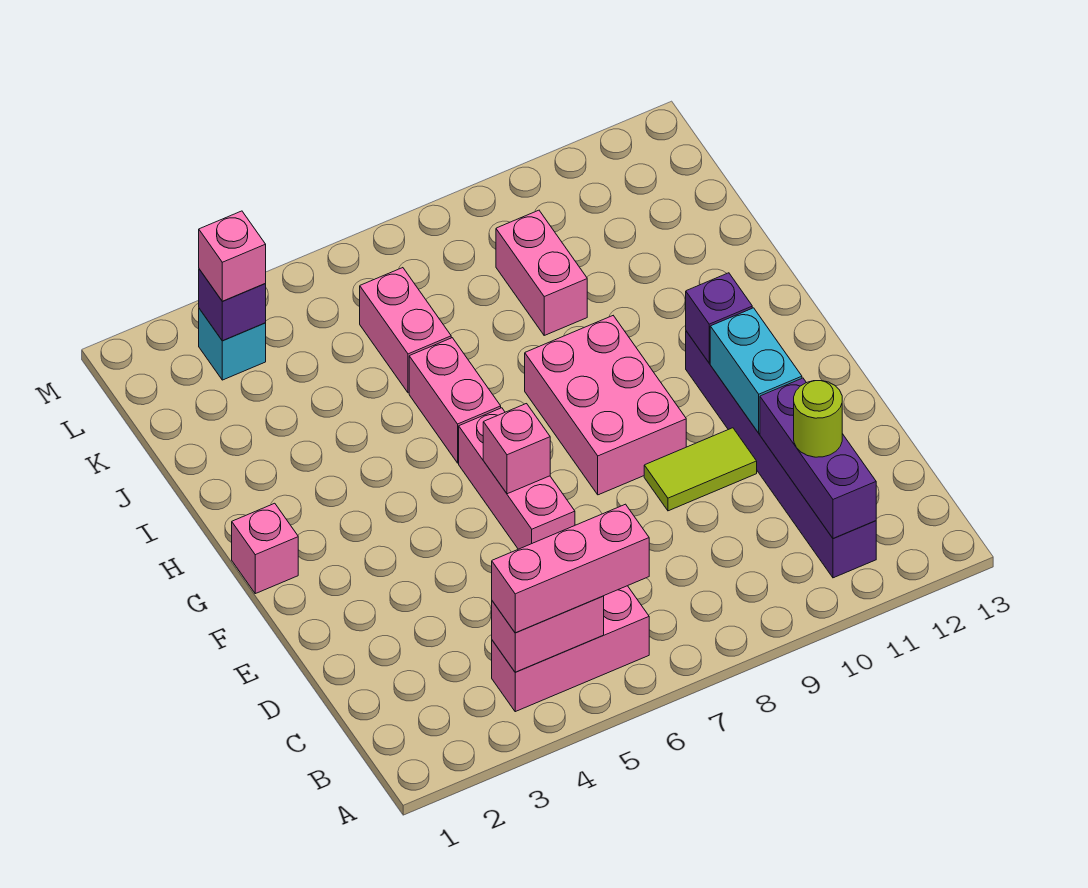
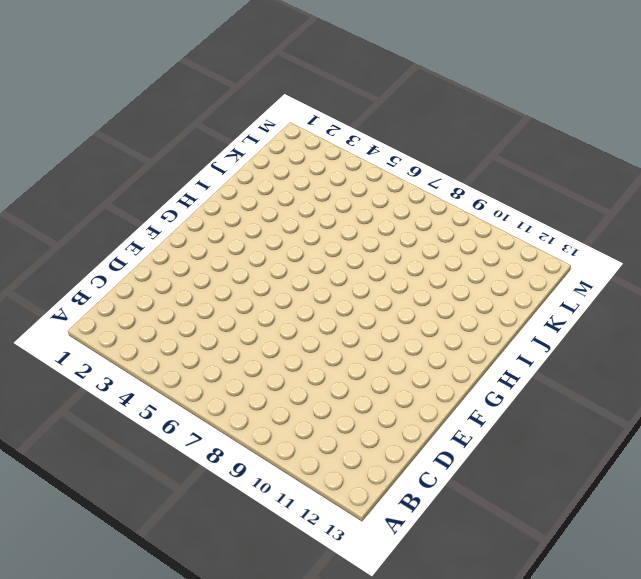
none -> pink 1x3 brick [492,586,649,712]
none -> purple 1x6 brick [686,331,876,578]
none -> pink 1x3 brick [459,408,575,549]

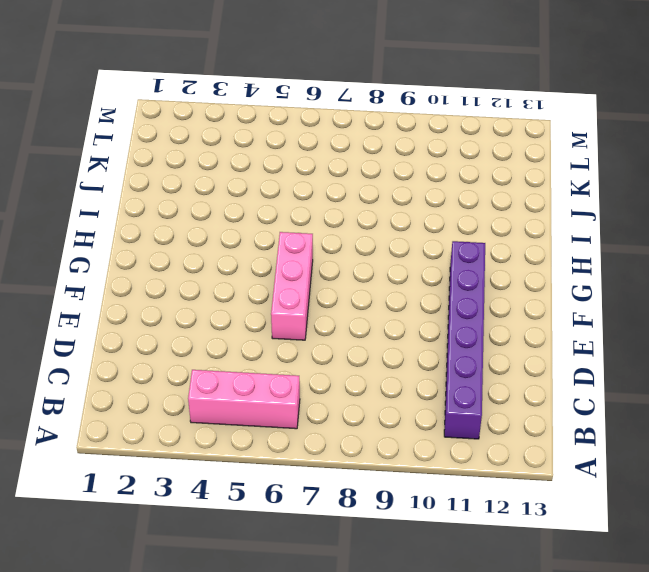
none -> lime 1x2 tile [644,428,757,511]
none -> pink 2x3 brick [525,316,686,495]
none -> pink 1x1 brick [232,503,298,594]

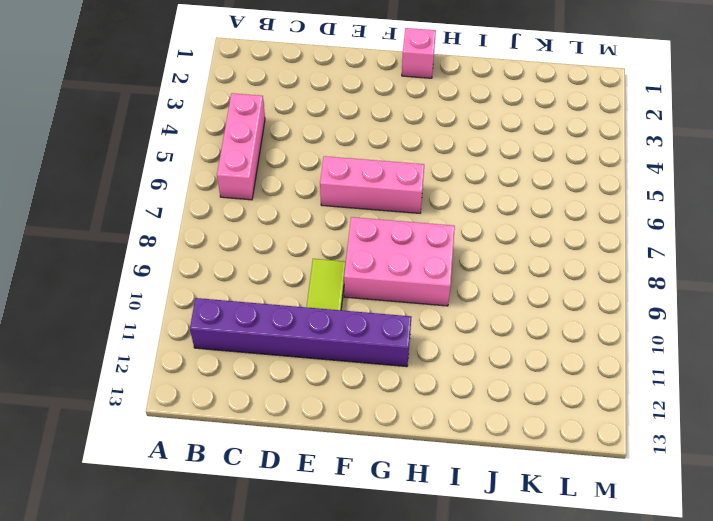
none -> pink 1x2 brick [409,338,501,463]
none -> pink 1x2 brick [360,268,451,393]
none -> pink 1x2 brick [496,210,587,335]

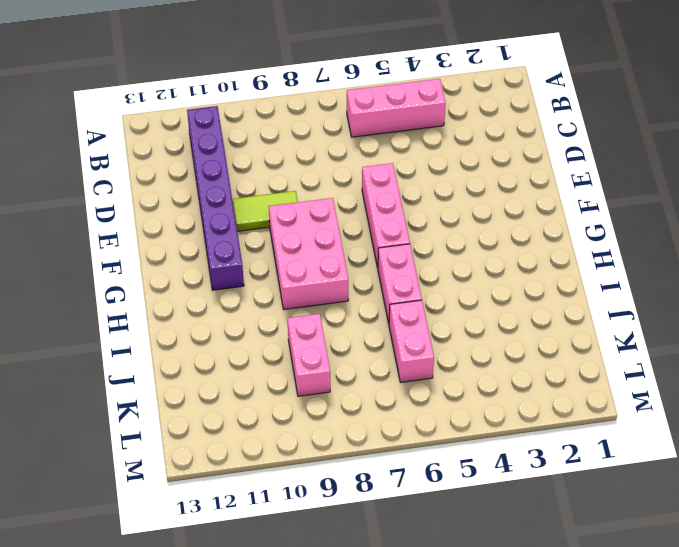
none -> pink 1x1 brick [232,503,298,594]
none -> cyan 1x1 brick [199,309,266,380]
none -> pink 1x2 brick [492,596,604,672]

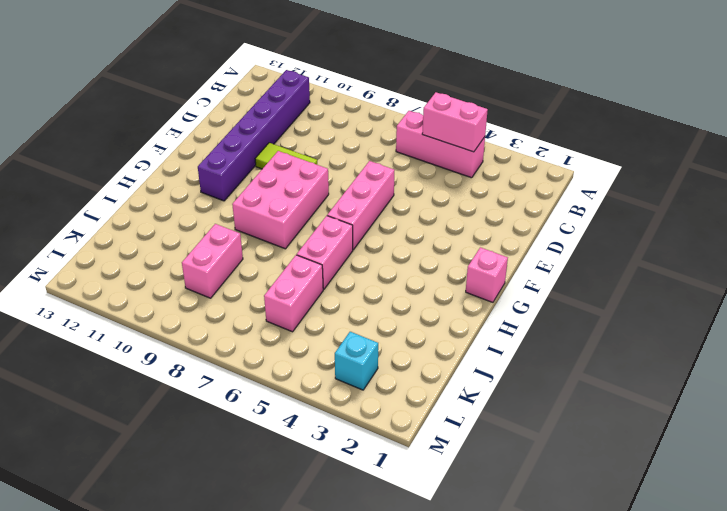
none -> purple 1x3 brick [760,378,876,539]
none -> cyan 1x2 brick [710,308,802,433]
none -> pink 1x1 brick [483,404,550,494]

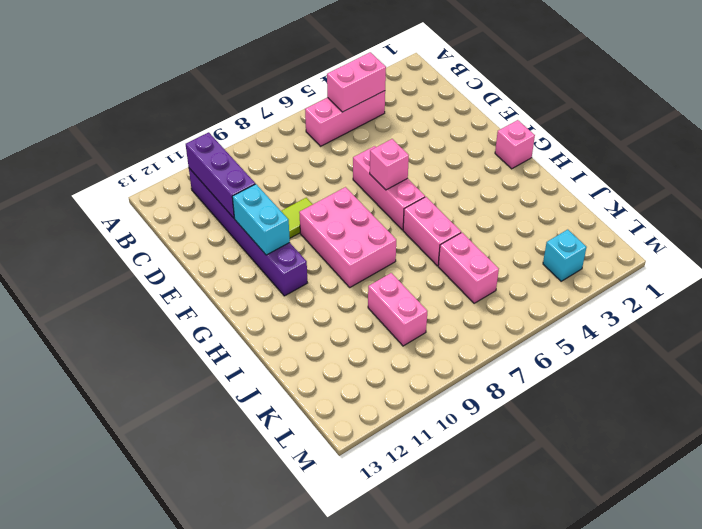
none -> purple 1x1 brick [686,273,752,363]
none -> purple 1x1 brick [199,269,266,341]
none -> pink 1x3 brick [492,504,649,633]

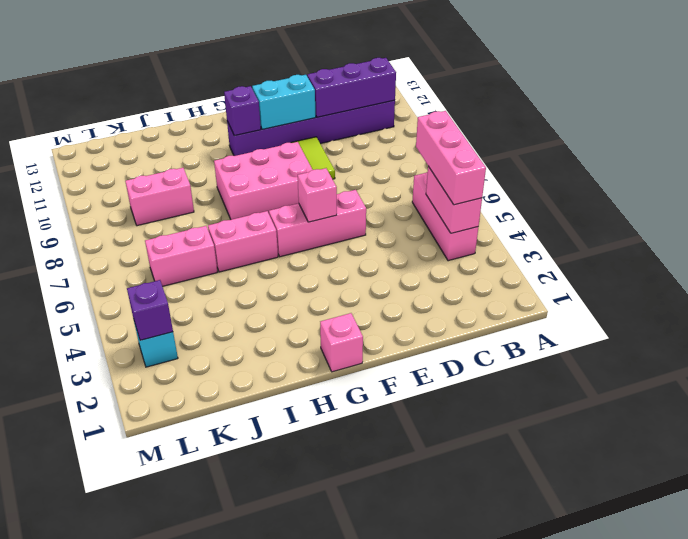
none -> lime 1x1 round brick [794,381,842,457]
none -> pink 1x1 brick [199,211,266,301]

